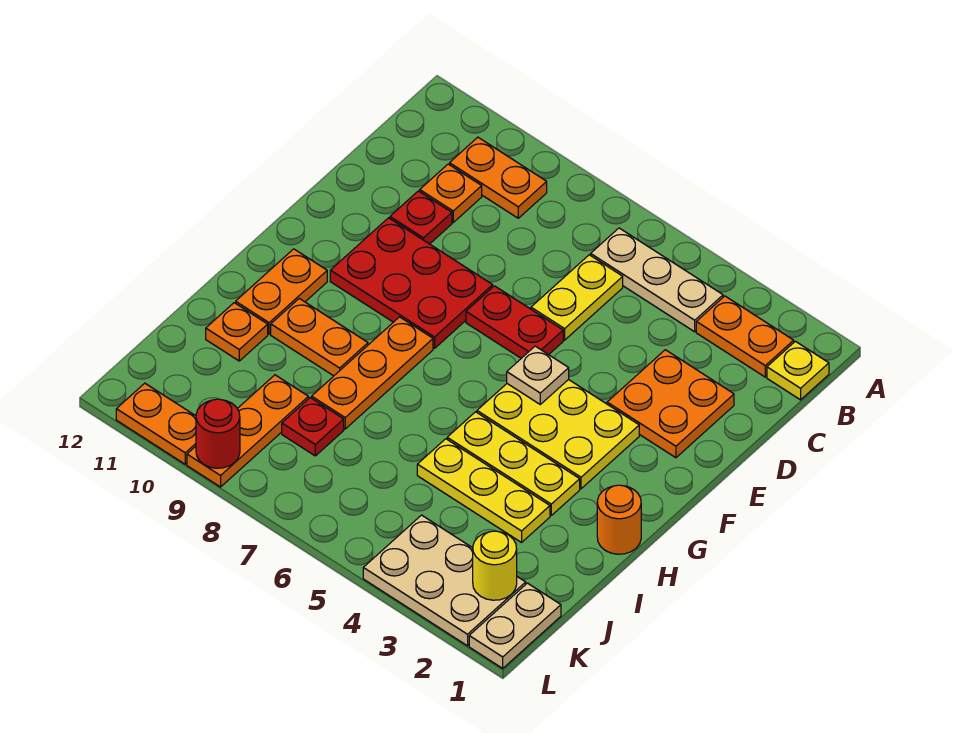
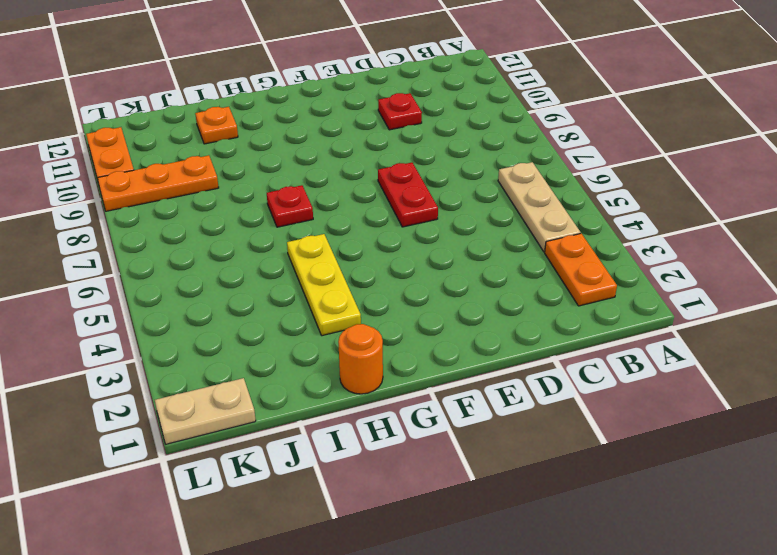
red 1x1 plate [267,185,313,227] -> red 1x1 plate moved to [282,398,344,456]
none -> yellow 1x1 plate [767,341,829,400]
none -> orange 1x2 plate [450,137,547,218]
none -> yellow 1x2 plate [531,255,623,340]

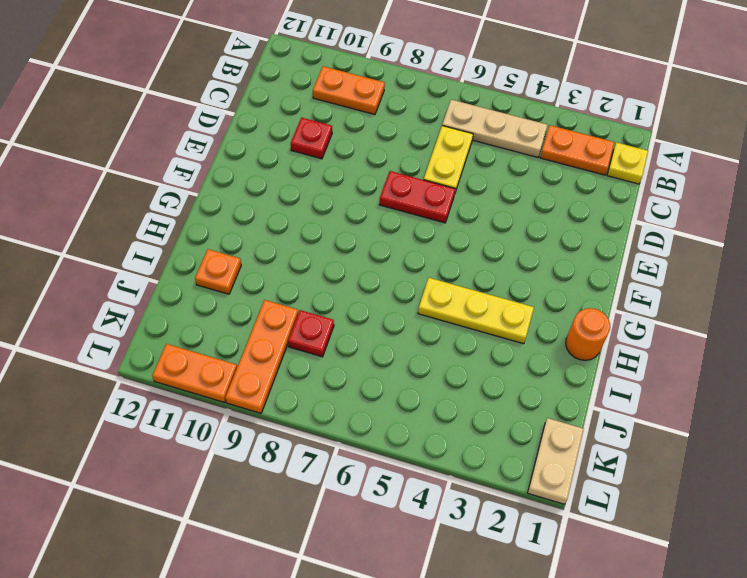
none -> orange 1x1 plate [420,164,482,222]
none -> orange 2x2 plate [607,350,734,458]
none -> red 2x3 plate [330,218,493,348]

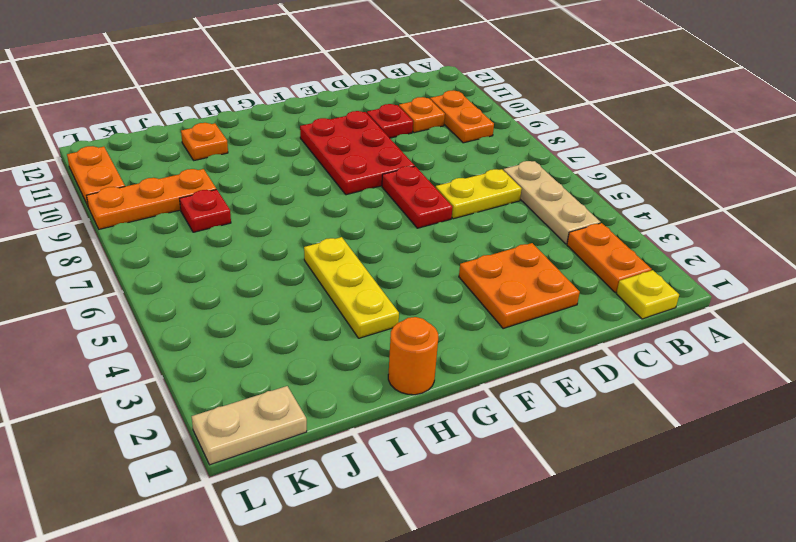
none -> yellow 2x3 plate [477,379,639,489]
none -> orange 1x3 plate [312,317,433,429]
none -> orange 1x2 plate [236,249,327,334]

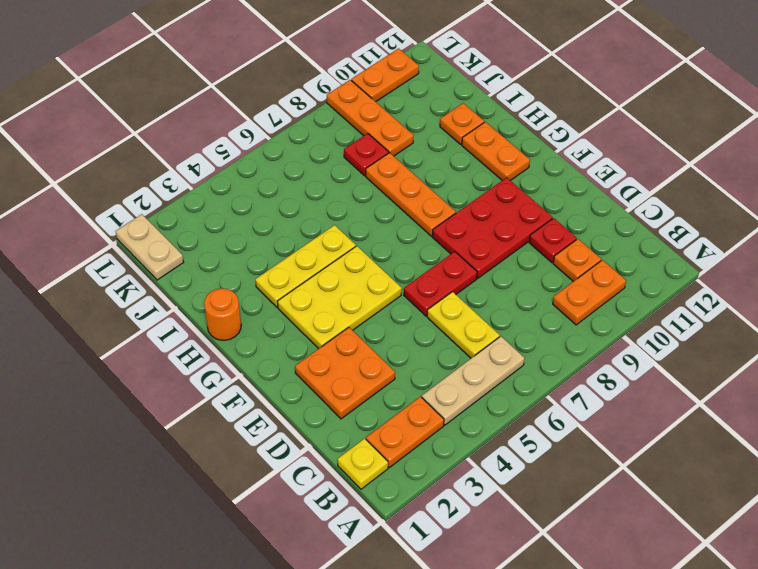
none -> orange 1x2 plate [271,299,368,376]
none -> yellow 1x3 plate [417,439,550,542]
none -> tan 2x3 plate [363,515,526,646]

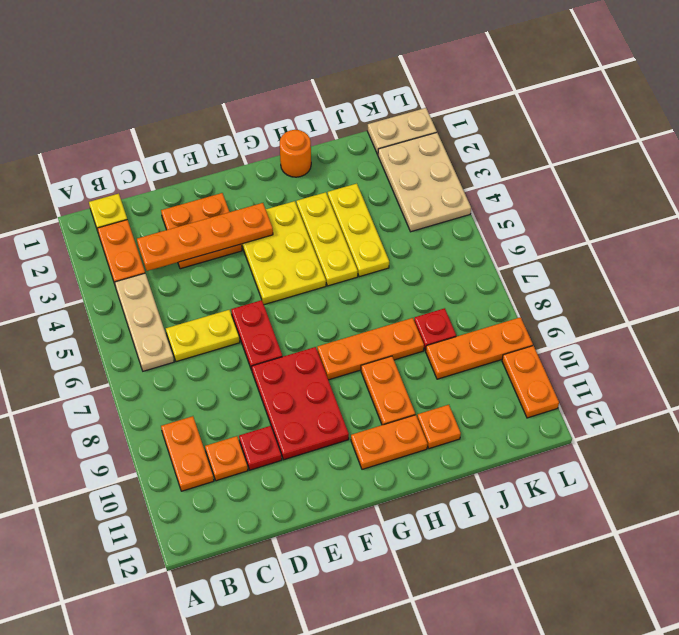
orange 1x4 plate [137,203,273,271] -> none
none -> tan 1x1 plate [507,346,569,404]
none -> yellow 1x1 round brick [473,531,517,600]
none -> red 1x1 round brick [196,399,240,468]

